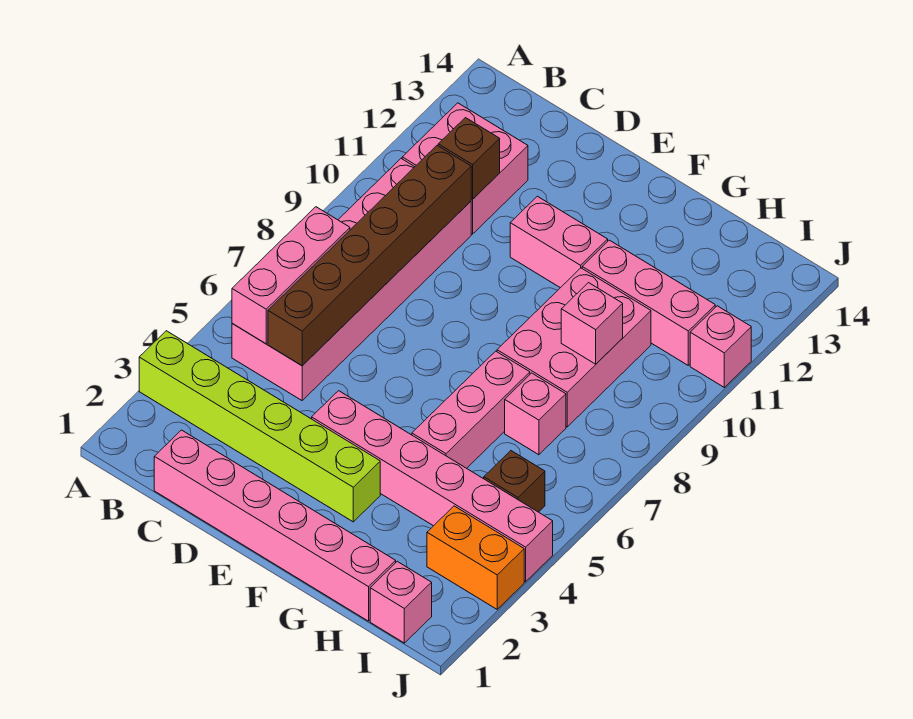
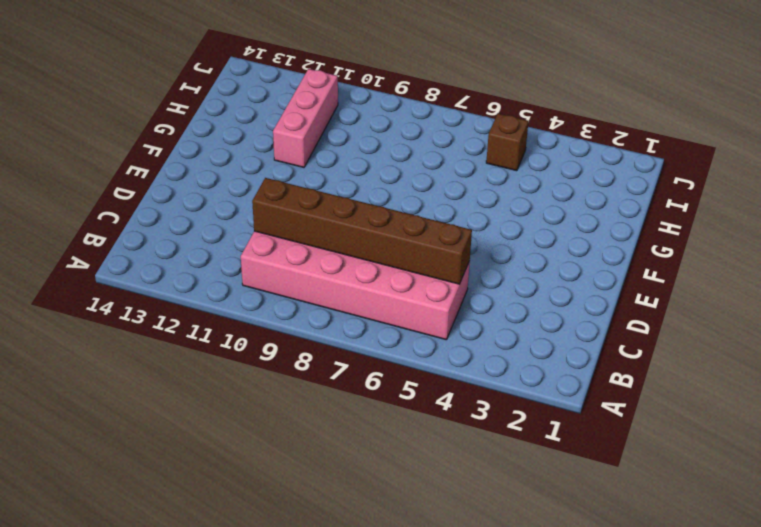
none -> lime 1x6 brick [139,331,380,522]
none -> pink 2x2 brick [402,103,528,234]
none -> pink 1x6 brick [154,430,396,621]

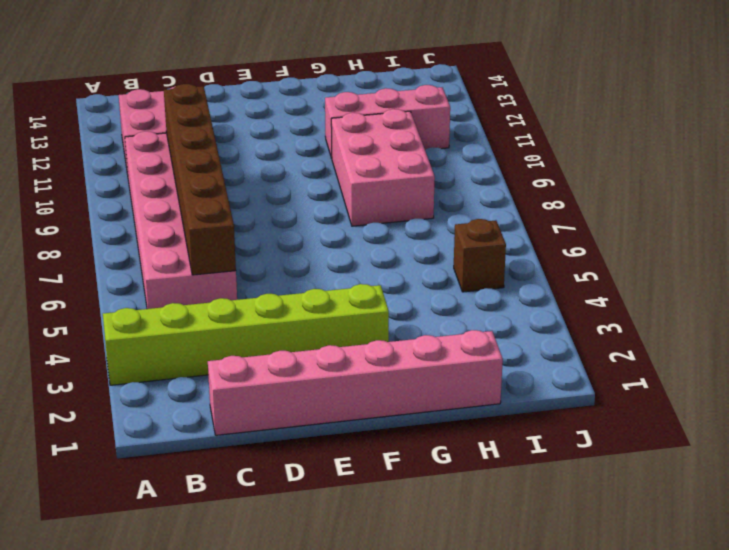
none -> pink 1x6 brick [312,391,553,582]
none -> pink 1x2 brick [510,196,608,288]
none -> pink 1x3 brick [412,351,530,468]

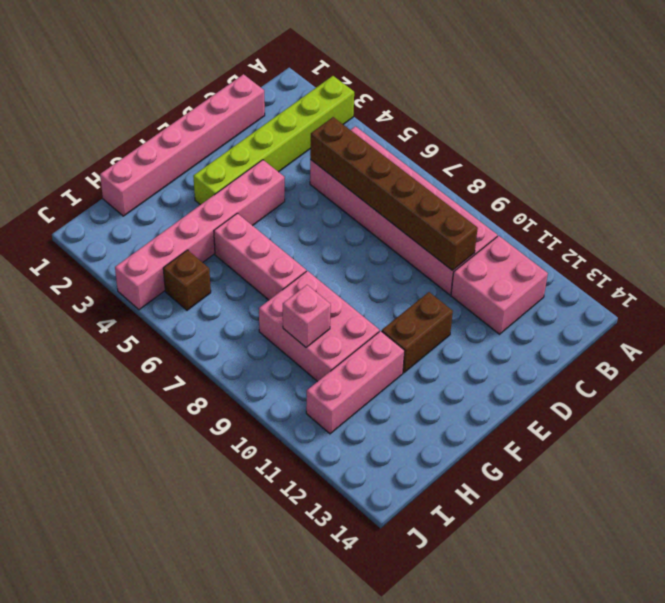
brown 1x2 brick [382,292,453,373] -> pink 1x2 brick [510,196,608,288]
none -> pink 1x1 brick [505,373,566,455]
none -> pink 1x1 brick [370,561,432,643]
none -> orange 1x2 brick [427,506,524,609]

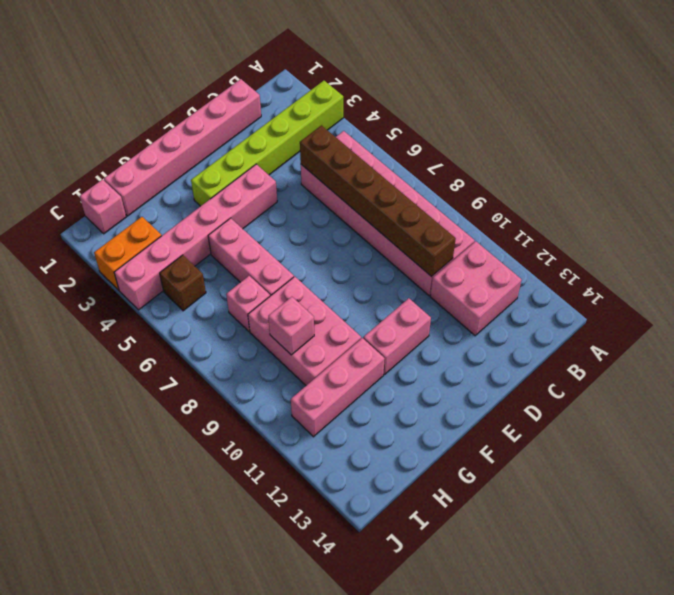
none -> pink 1x1 brick [690,306,751,387]
none -> pink 1x3 brick [232,207,350,344]
none -> brown 1x1 brick [438,118,500,199]

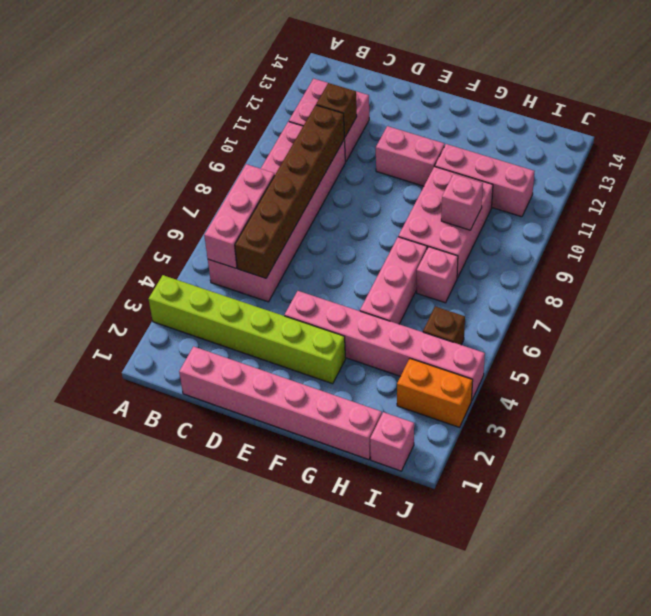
none -> pink 1x1 brick [690,306,751,387]

